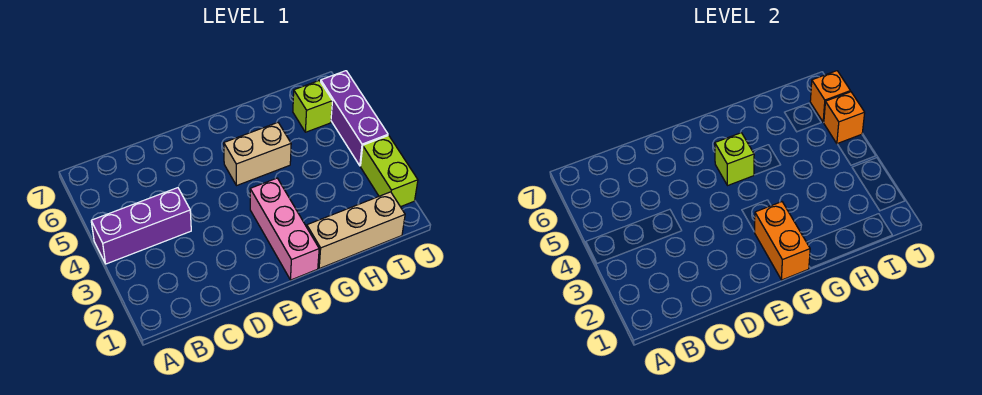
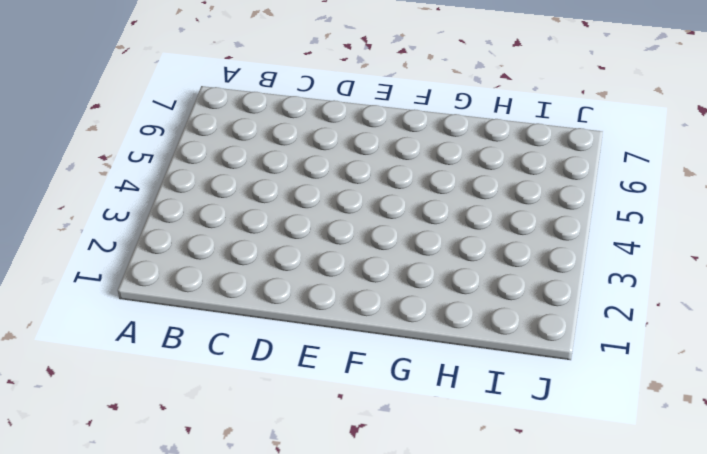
none -> purple 1x3 brick [91,188,191,264]
none -> pink 1x3 brick [250,178,319,280]

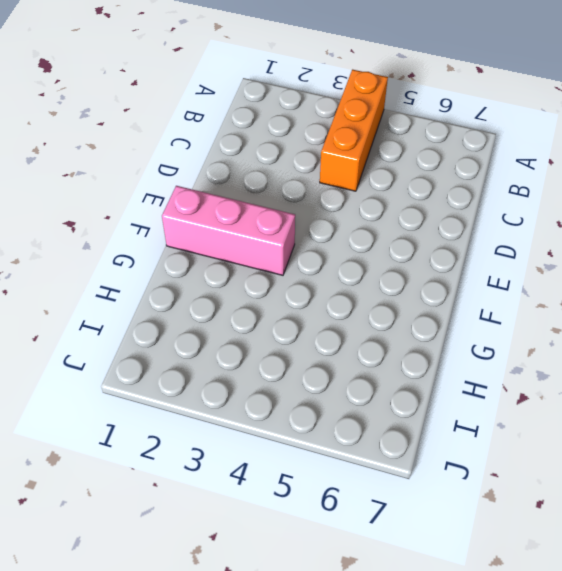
orange 1x3 brick [320,70,388,191] -> purple 1x3 brick [91,188,191,264]
none -> tan 1x2 brick [224,123,291,186]
none -> tan 1x3 brick [307,192,405,269]

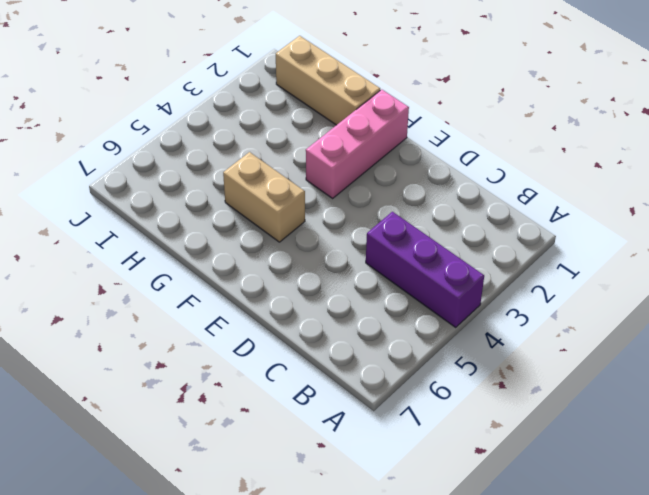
none -> lime 1x1 brick [293,81,332,132]
none -> lime 1x2 brick [361,135,418,207]

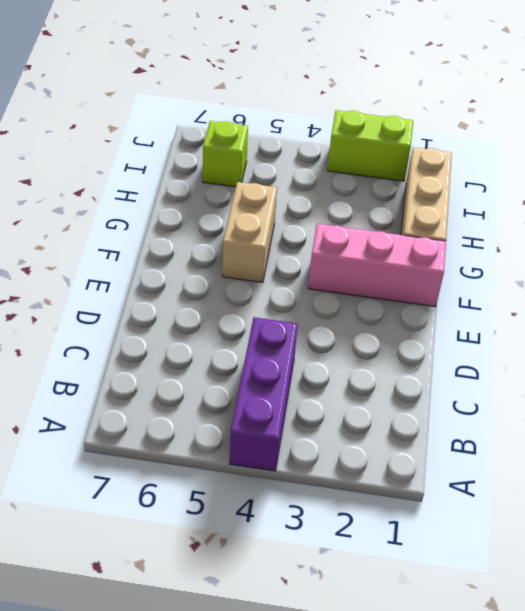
none -> purple 1x3 brick [321,71,388,166]
none -> orange 1x2 brick [755,202,810,280]

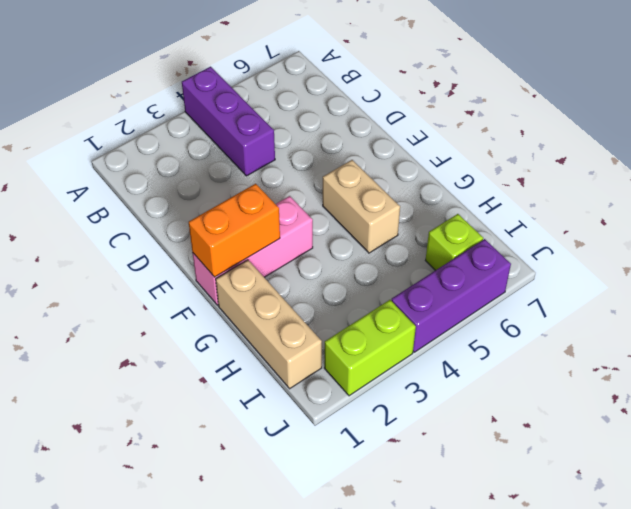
none -> lime 1x1 brick [715,133,754,186]
none -> orange 1x1 brick [824,92,865,144]

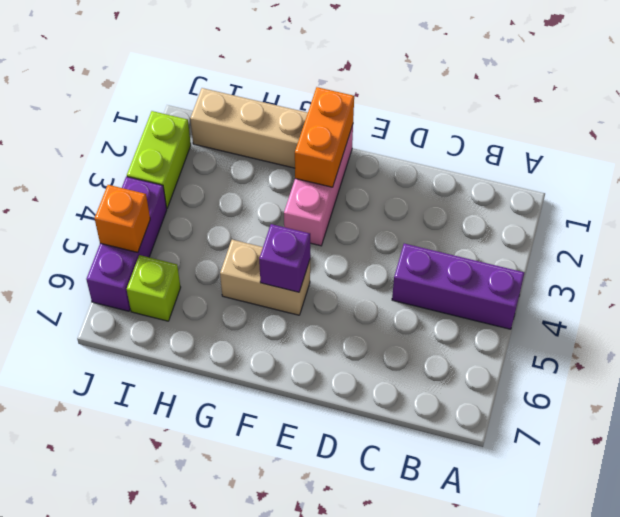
purple 1x1 brick [259,224,310,292] -> lime 1x1 brick [715,133,754,186]
none -> orange 1x1 brick [810,71,850,122]

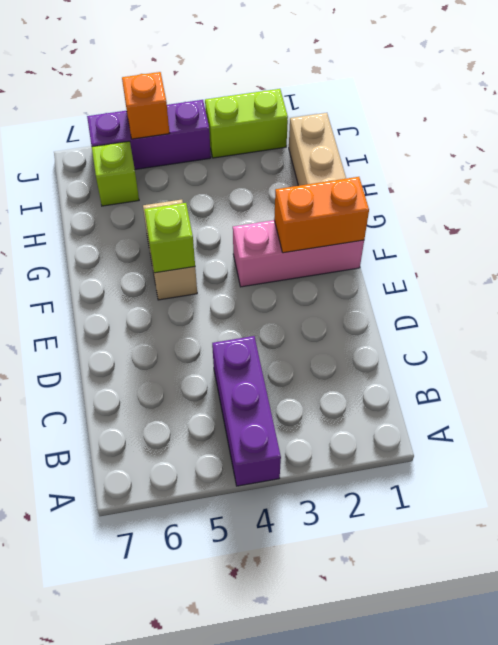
none -> orange 1x1 brick [810,71,850,122]

